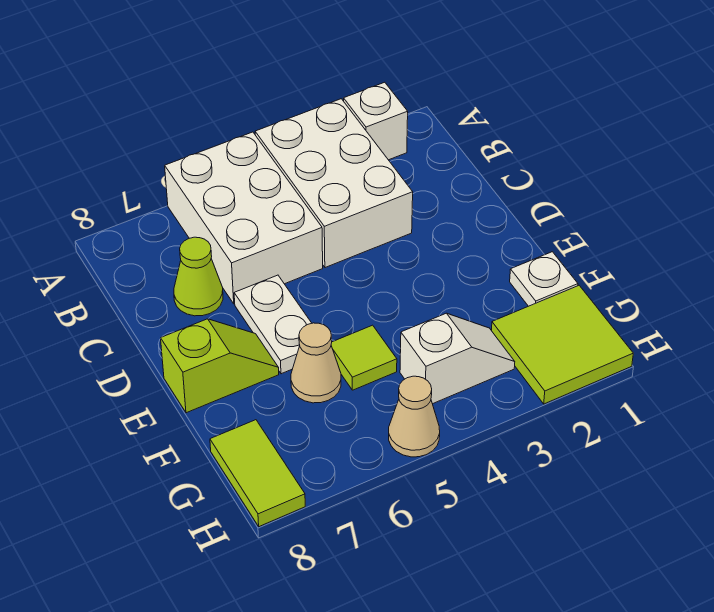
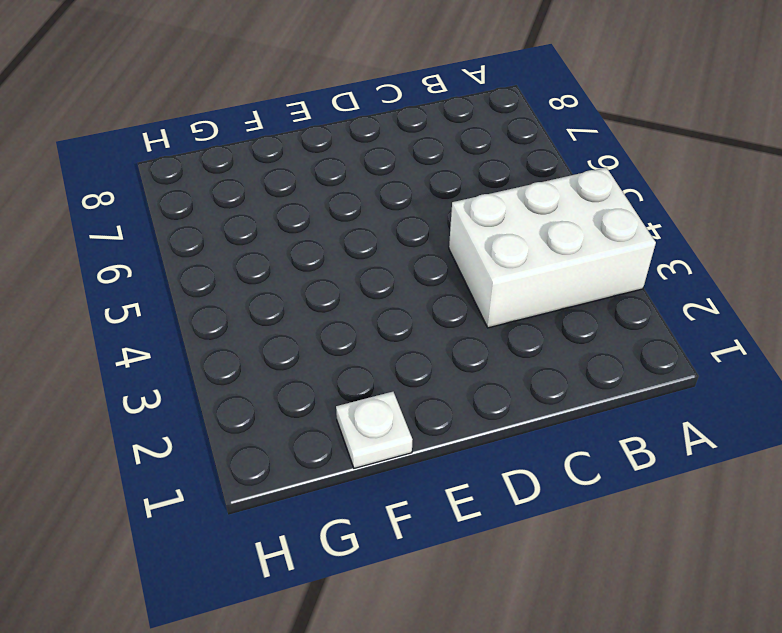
none -> white 1x1 brick [344,82,408,160]
none -> white 2x3 brick [165,132,323,304]
none -> lime 1x1 cone [174,237,223,316]

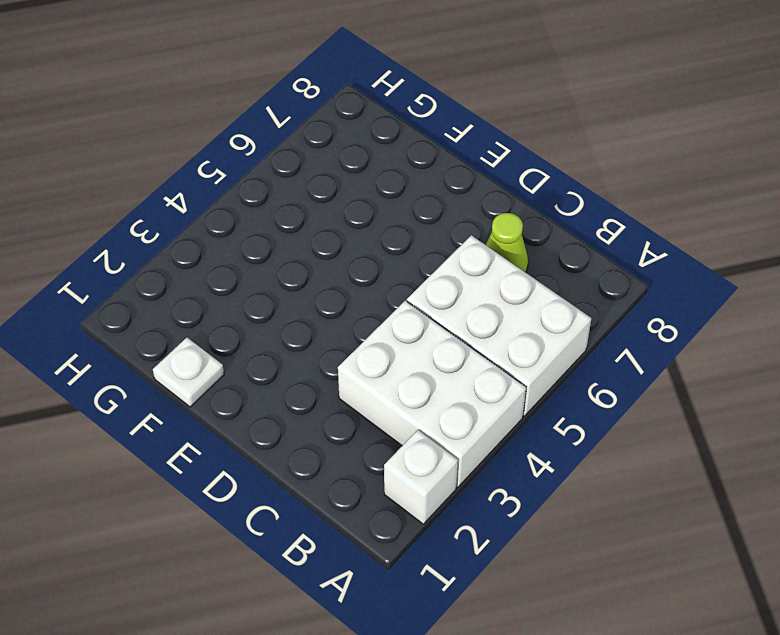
none -> white 1x2 plate [234,275,312,374]
none -> lime 1x2 slope [161,319,279,413]
none -> lime 1x1 tile [331,325,397,390]

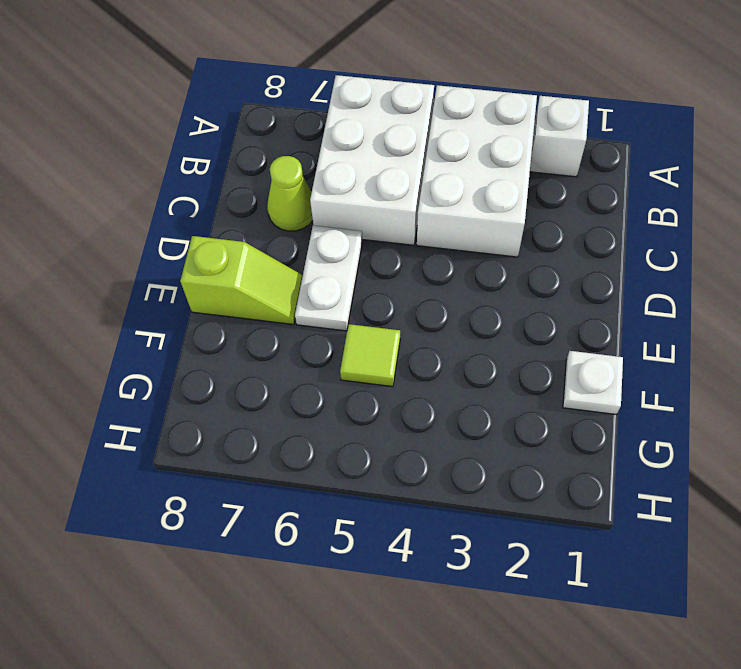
none -> tan 1x1 cone [291,323,341,403]
none -> lime 2x2 tile [491,286,633,404]
none -> white 1x2 slope [400,313,515,404]

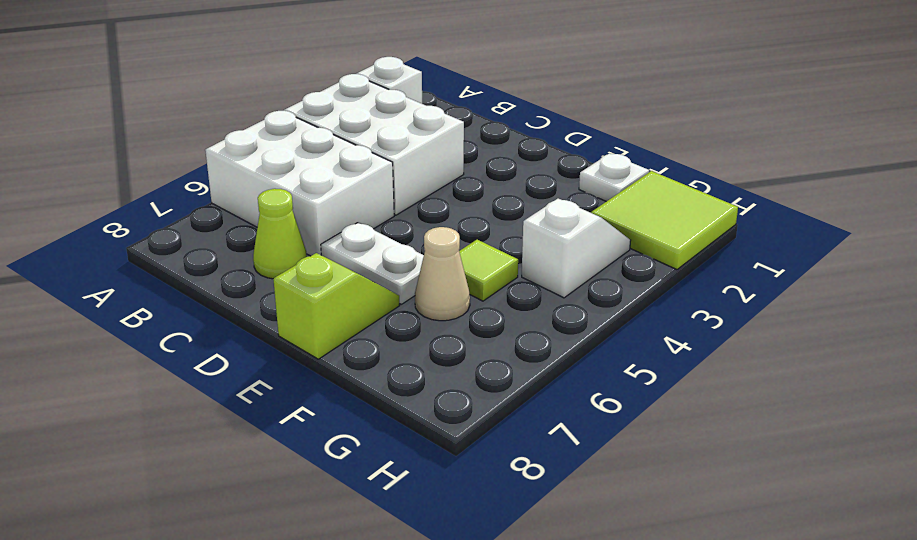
none -> lime 1x2 tile [210,420,305,527]
none -> tan 1x1 cone [389,376,440,457]

